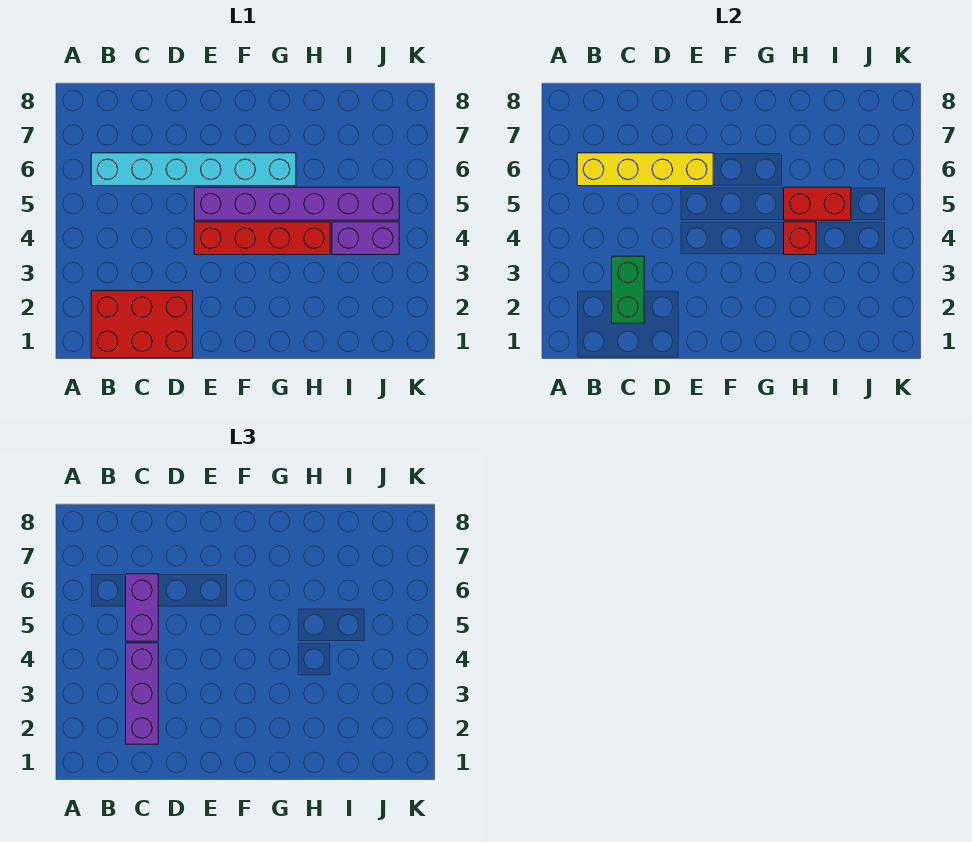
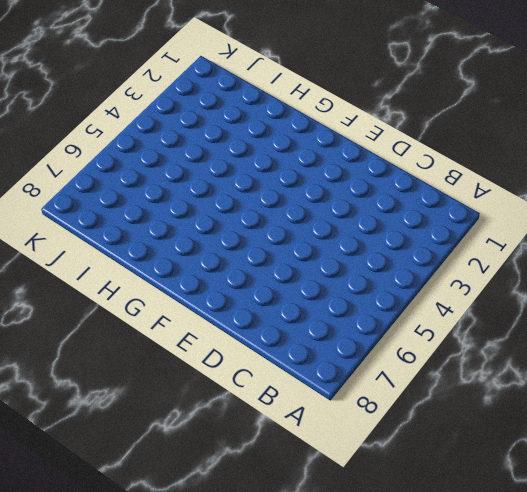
none -> red 2x3 brick [91,291,193,358]
none -> cyan 1x6 brick [91,153,296,186]

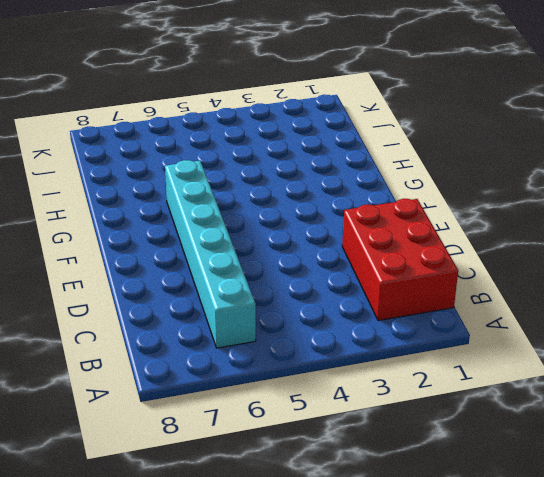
none -> red 1x4 brick [194,222,330,255]
none -> purple 1x6 brick [194,187,399,220]

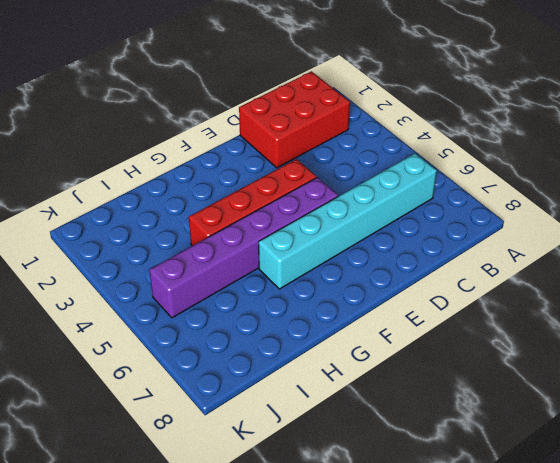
none -> purple 1x2 brick [332,222,399,255]
none -> yellow 1x4 brick [577,153,713,186]

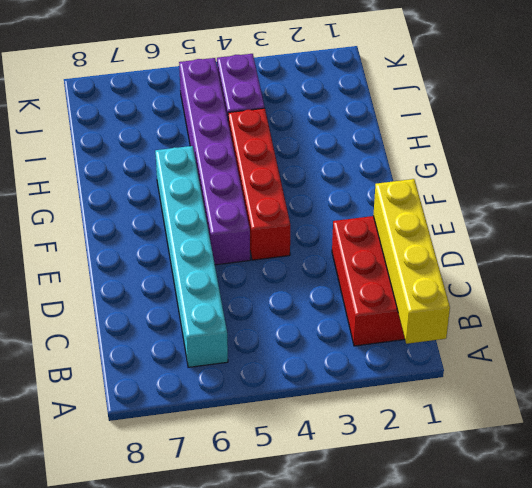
yellow 1x4 brick [373,179,450,344] -> yellow 1x4 brick moved to [577,153,713,186]
none -> green 1x2 brick [612,256,644,323]
none -> red 1x1 brick [784,222,816,255]

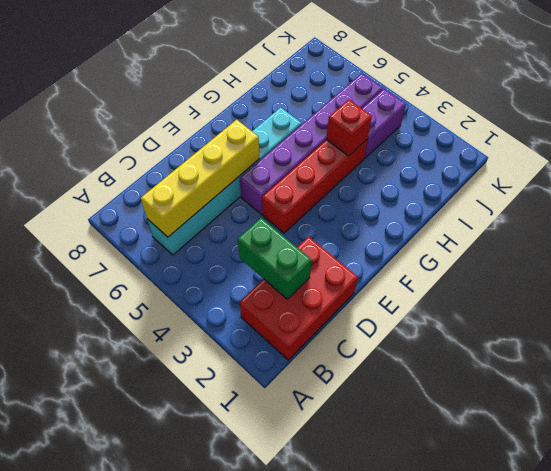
none -> red 1x2 brick [784,187,851,220]
none -> purple 1x3 brick [126,643,158,744]

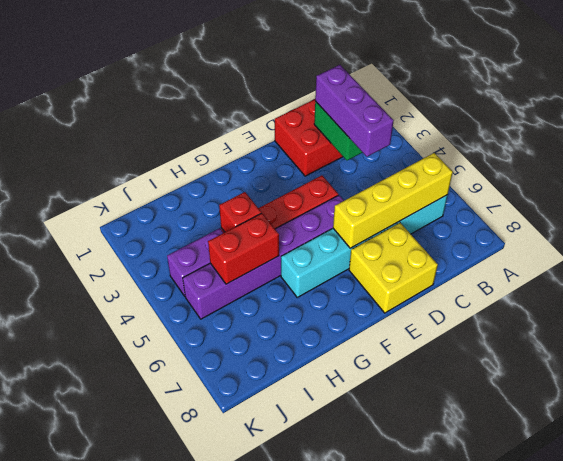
yellow 2x2 brick [349,223,438,313] -> none
none -> purple 1x2 brick [126,574,158,641]

